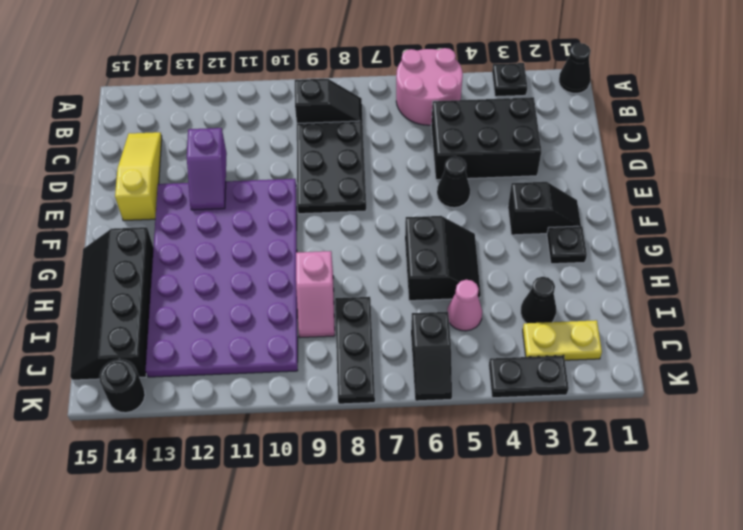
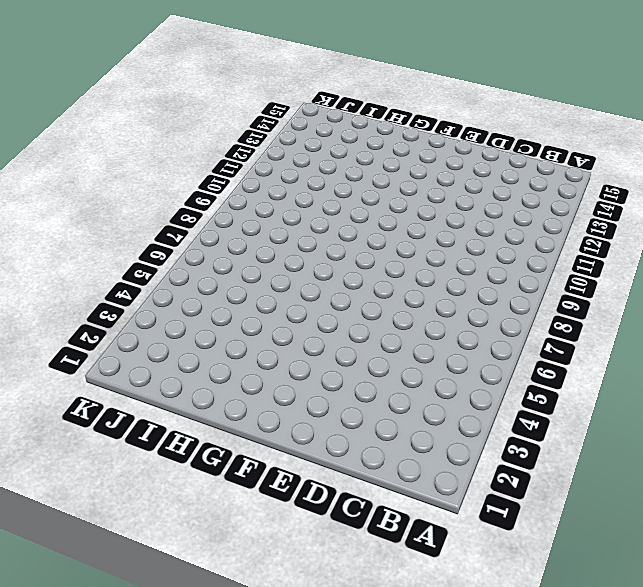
none -> black 1x1 cone [559,43,591,93]
none -> black 1x1 plate [492,63,527,97]
none -> pink 2x2 round brick [396,48,463,125]

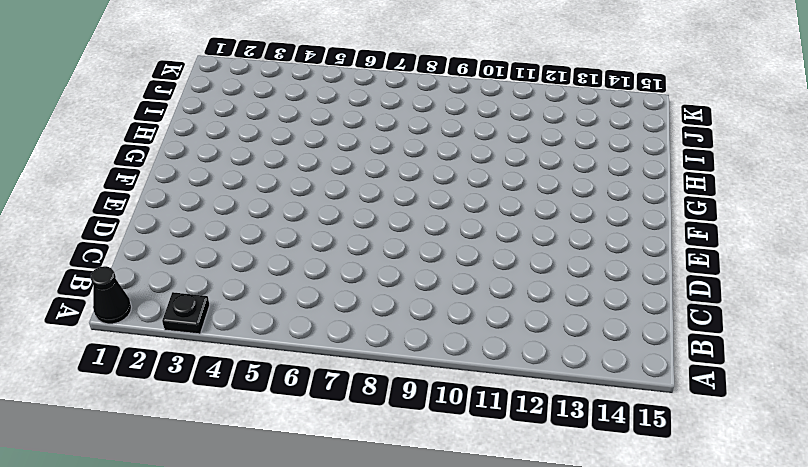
none -> pink 2x2 round brick [396,48,463,125]
none -> black 1x2 slope [295,79,363,123]
none -> black 2x3 brick [431,97,541,180]

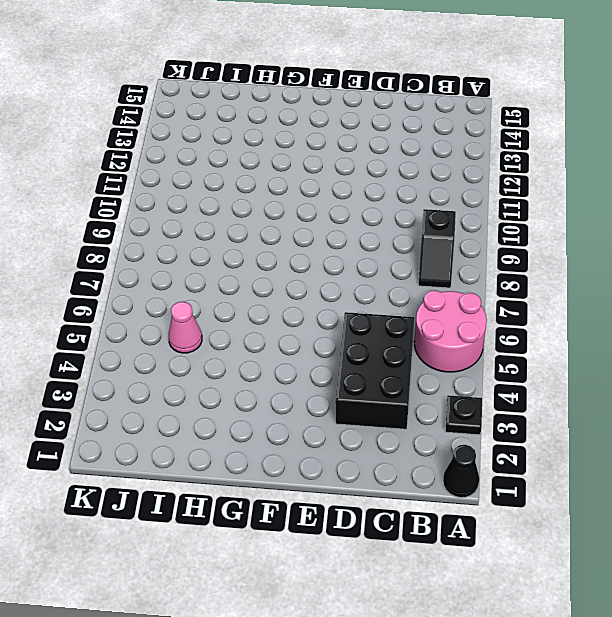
none -> black 2x3 plate [297,121,366,214]
none -> yellow 1x3 slope [115,132,162,221]
none -> black 1x1 cone [437,157,470,208]

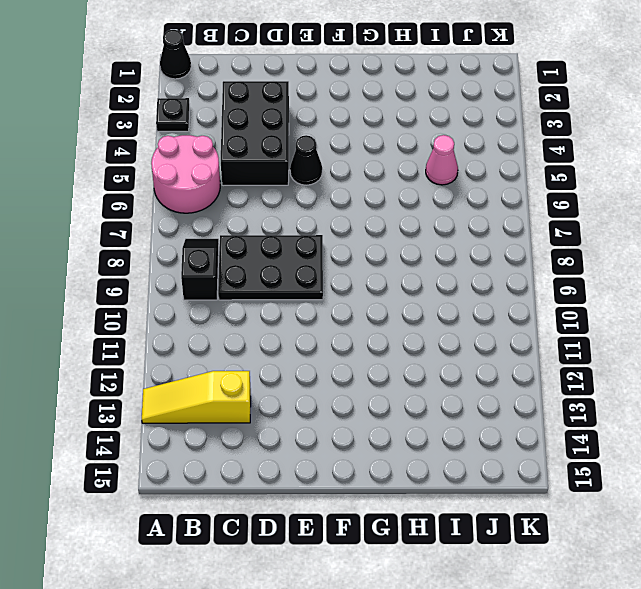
yellow 1x3 slope [142,371,251,423] -> yellow 1x3 slope moved to [115,132,162,221]
none -> purple 4x6 plate [145,179,298,377]
none -> black 1x2 slope [508,182,581,235]
none -> black 1x1 plate [547,226,587,264]

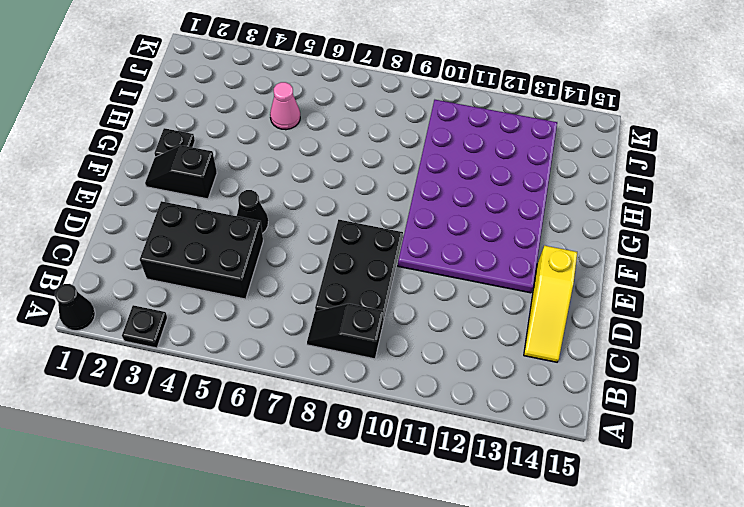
none -> pink 2x2 round brick [396,48,463,125]
none -> black 2x2 slope [405,216,481,301]
none -> black 2x4 slope [70,227,154,380]

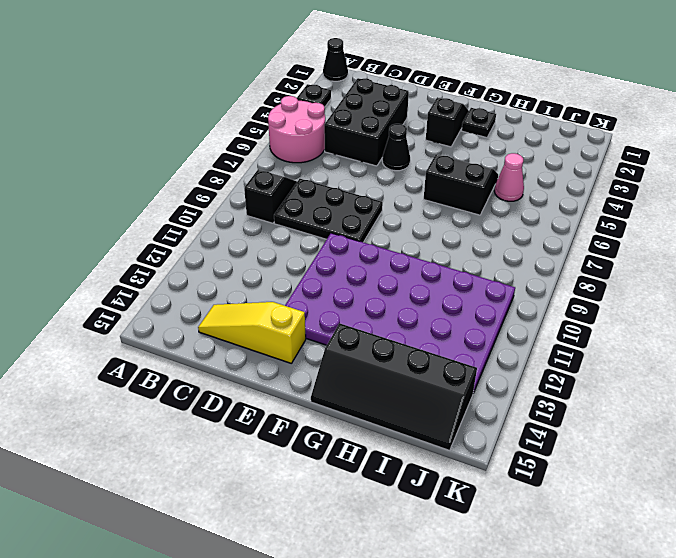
none -> pink 1x2 slope [296,251,335,338]
none -> black 1x1 cone [521,277,556,323]
none -> black 1x3 plate [335,297,375,404]

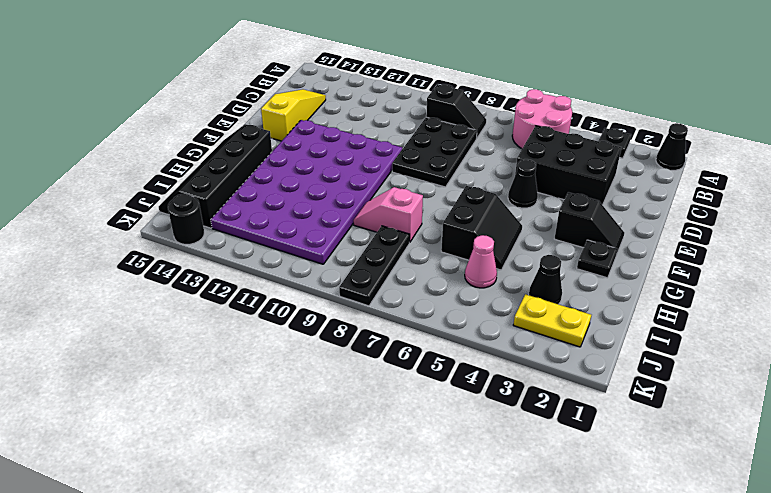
pink 1x2 slope [354,187,423,242] -> pink 1x2 slope turned to [296,251,335,338]
none -> black 1x2 slope [411,312,452,401]
none -> black 1x2 plate [489,355,569,398]
none -> purple 1x2 slope [187,128,227,210]

